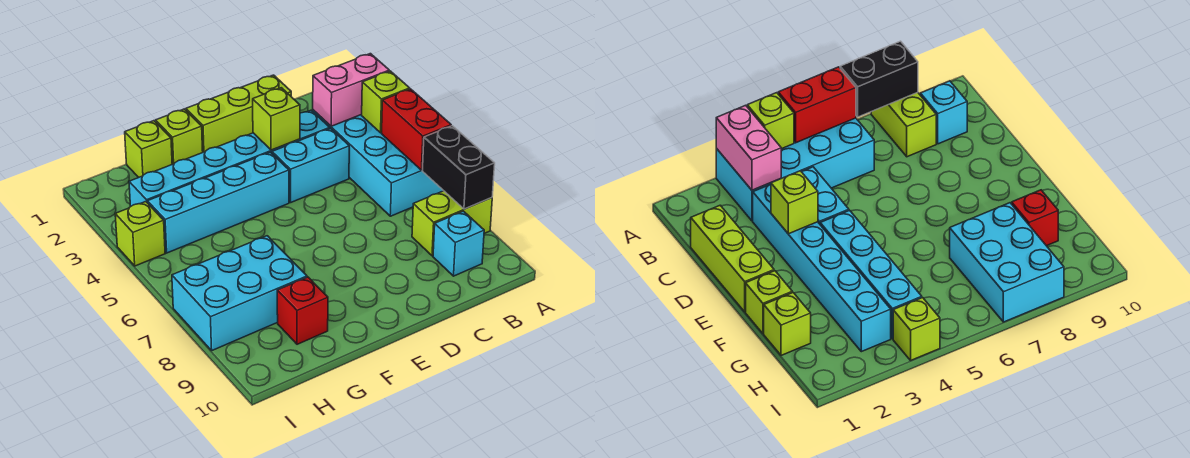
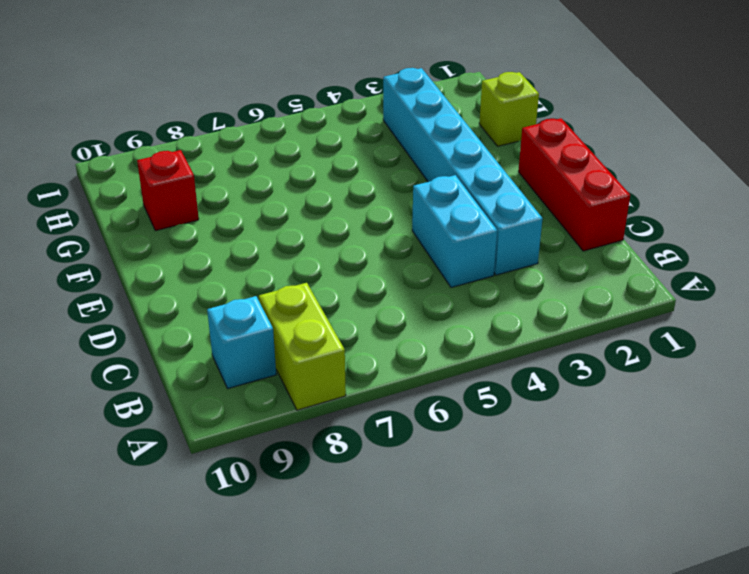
red 1x3 brick [518,118,630,251] -> lime 1x3 brick [186,75,291,152]
none -> cyan 2x4 brick [313,110,443,216]
none -> cyan 1x4 brick [147,152,289,253]
none -> lime 1x1 brick [155,109,203,164]

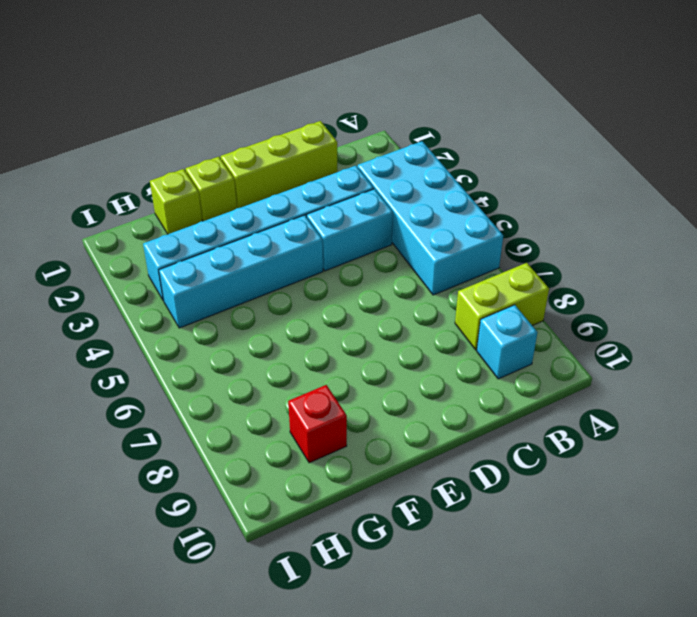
none -> cyan 2x3 brick [172,236,307,350]
none -> lime 1x1 brick [115,202,165,266]
none -> pink 1x2 brick [313,54,389,126]

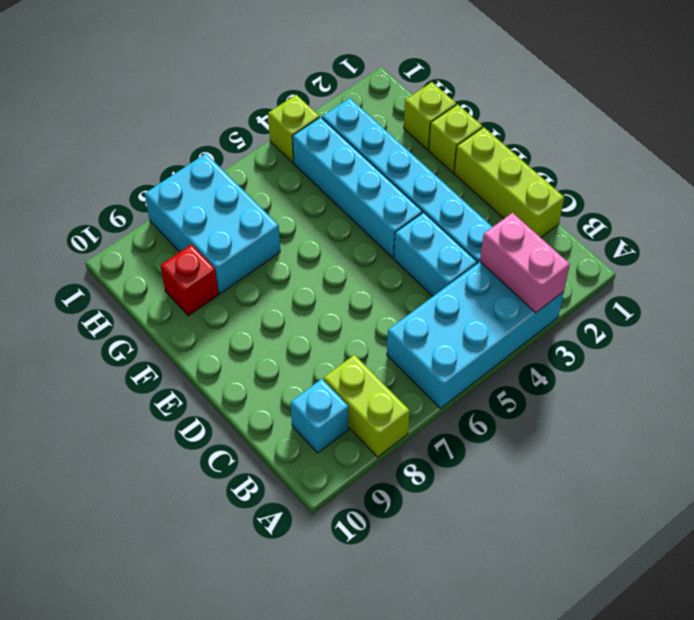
none -> lime 1x1 brick [362,71,410,133]
none -> red 1x2 brick [382,89,451,170]
none -> black 1x2 brick [422,126,495,209]

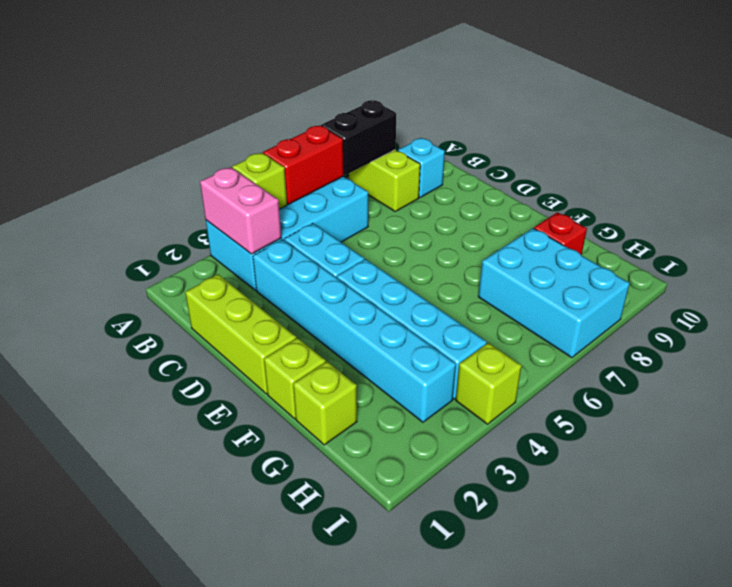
none -> lime 1x1 brick [253,88,300,150]

